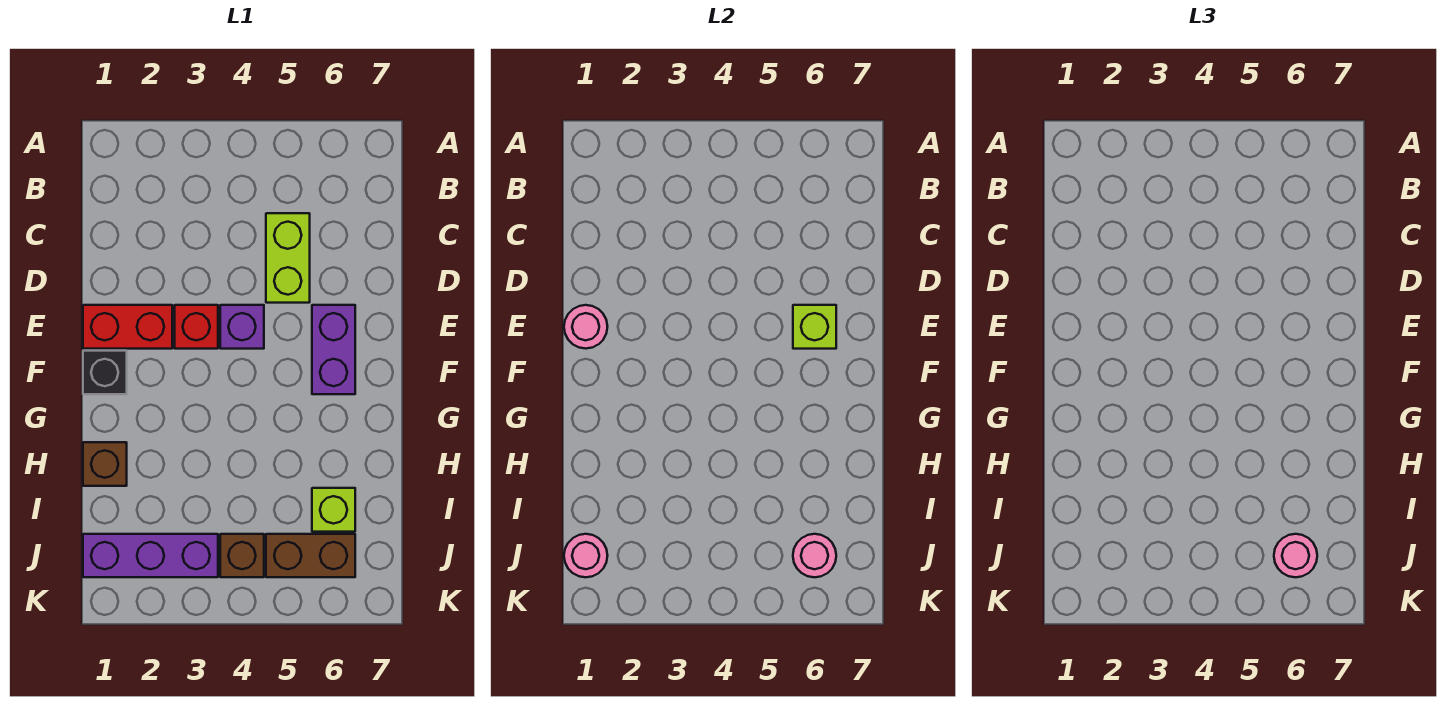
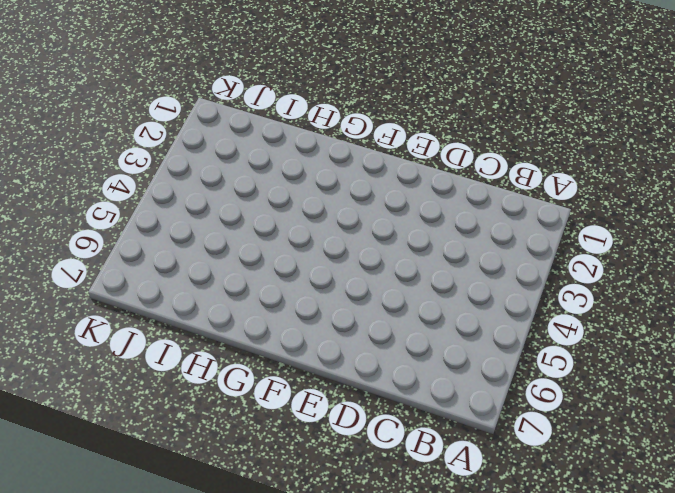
none -> lime 1x2 brick [266,213,310,303]
none -> red 1x2 brick [83,305,172,349]
none -> red 1x1 brick [175,305,218,349]

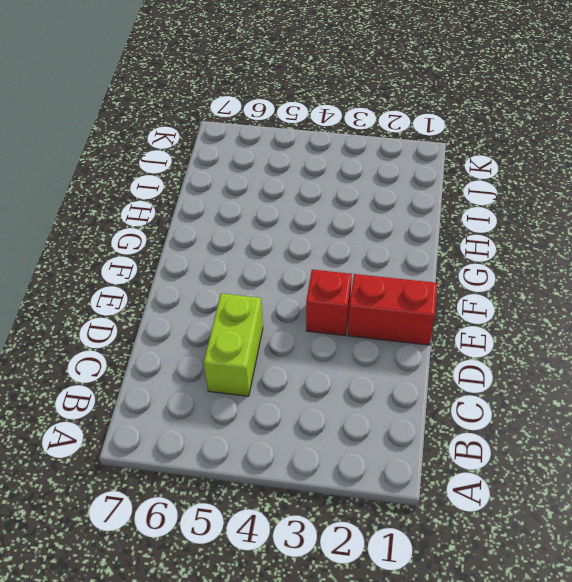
none -> purple 1x1 brick [220,305,264,349]
none -> purple 1x2 brick [312,305,355,394]
none -> black 1x1 brick [83,351,127,394]

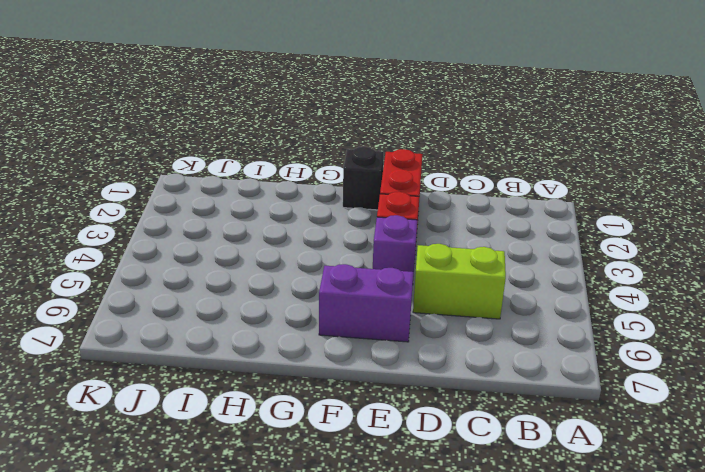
none -> brown 1x1 brick [83,442,127,486]
none -> lime 1x1 brick [312,488,355,532]
none -> purple 1x3 brick [83,534,218,577]

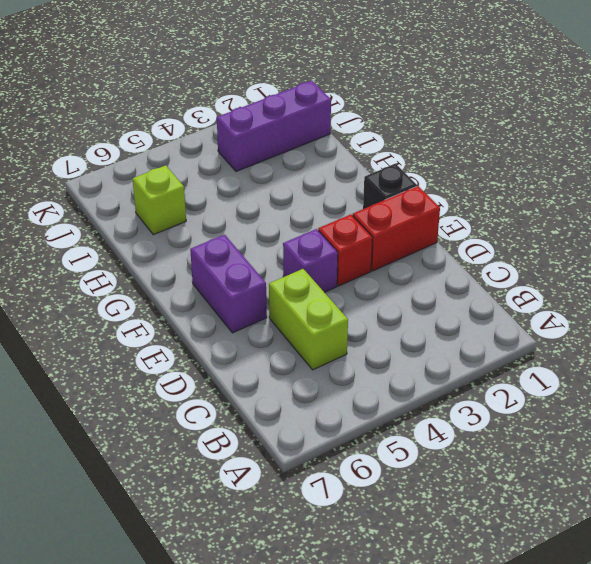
none -> brown 1x1 brick [83,442,127,486]
none -> brown 1x1 brick [220,534,264,577]
none -> brown 1x2 brick [266,534,355,577]

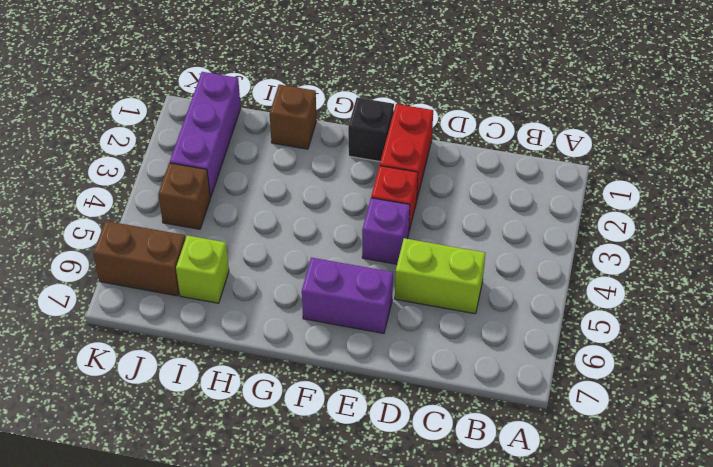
brown 1x2 brick [93,221,185,296] -> brown 1x2 brick turned to [266,534,355,577]
none -> pink 1x1 round brick [564,305,608,349]
none -> lime 1x1 brick [793,305,836,349]
none -> pink 1x1 round brick [564,534,608,577]

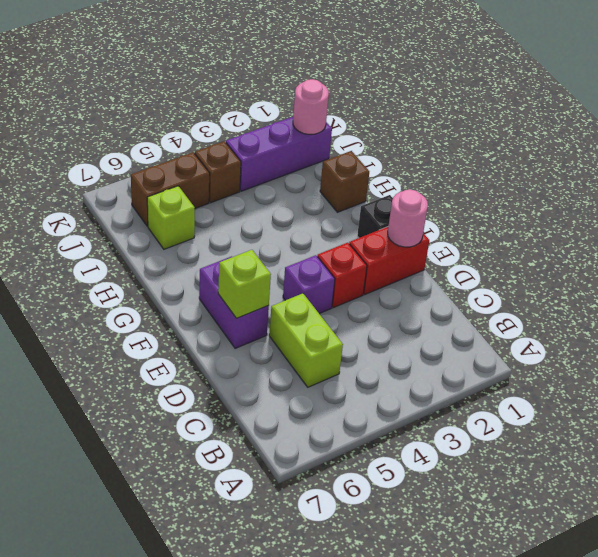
none -> pink 1x1 round brick [793,534,836,577]
none -> pink 1x1 round brick [1274,534,1317,577]

